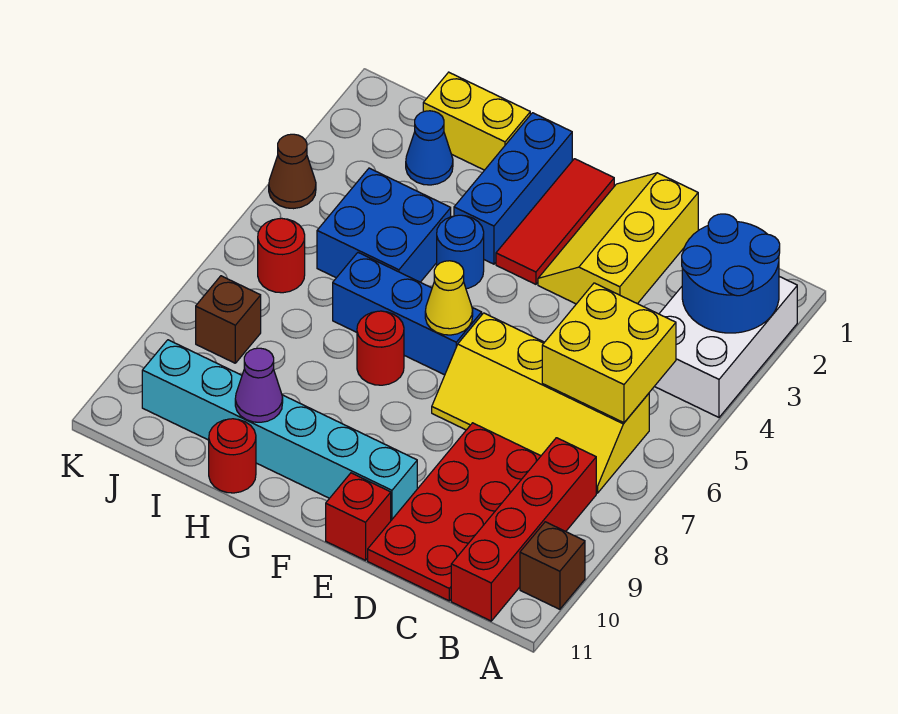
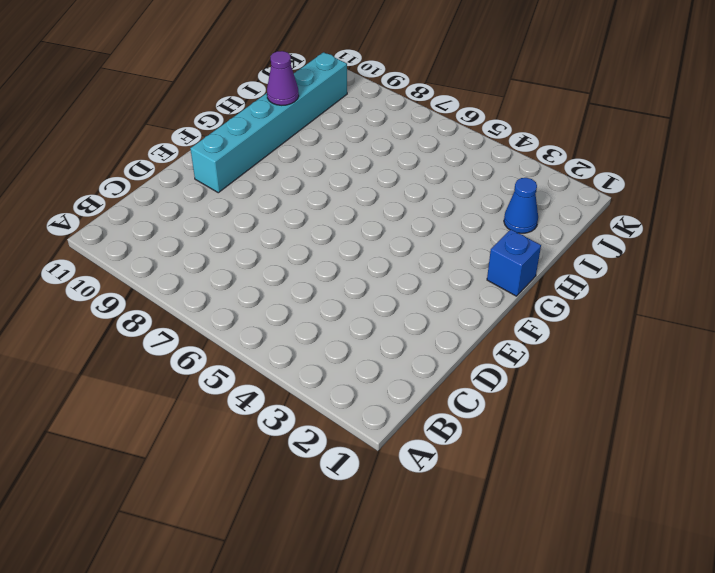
blue 1x1 brick [487,230,541,296] -> blue 1x3 brick [454,113,572,264]
none -> white 2x3 brick [654,277,797,417]
none -> brown 1x1 brick [520,522,585,609]
none -> yellow 2x4 slope [432,313,649,493]

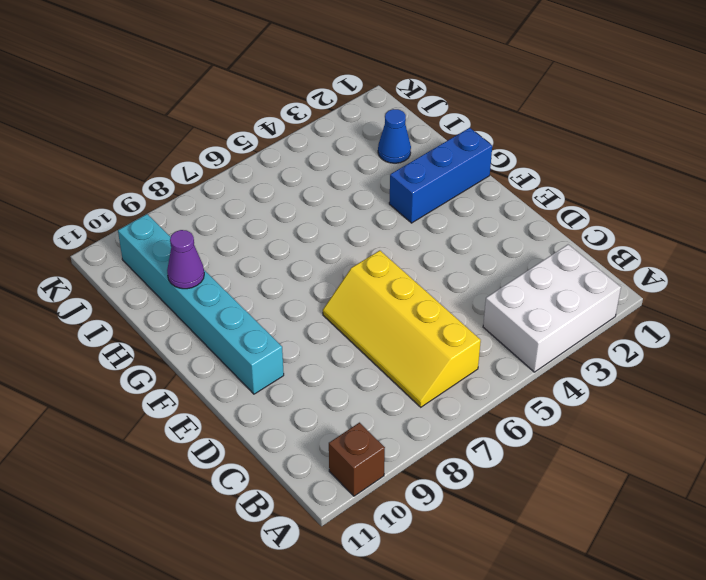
none -> red 1x4 brick [451,438,596,621]
none -> red 2x4 plate [368,423,541,601]
none -> yellow 2x3 slope [538,173,698,304]

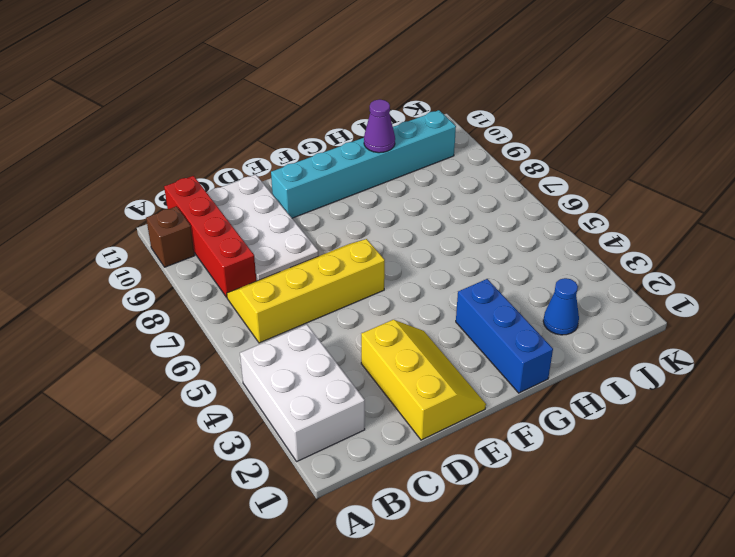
white 2x4 plate [207,175,319,281] -> red 2x4 plate [368,423,541,601]
none -> red 1x1 brick [326,473,391,560]
none -> red 1x3 tile [496,159,614,284]
none -> blue 1x3 brick [333,253,482,375]

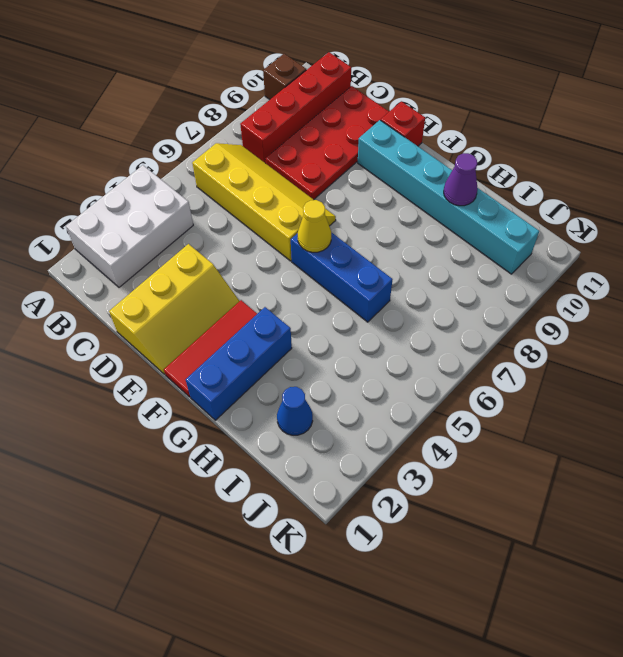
none -> blue 1x1 round brick [437,215,484,289]
none -> red 1x1 round brick [357,311,404,385]
none -> yellow 1x2 brick [423,72,530,170]

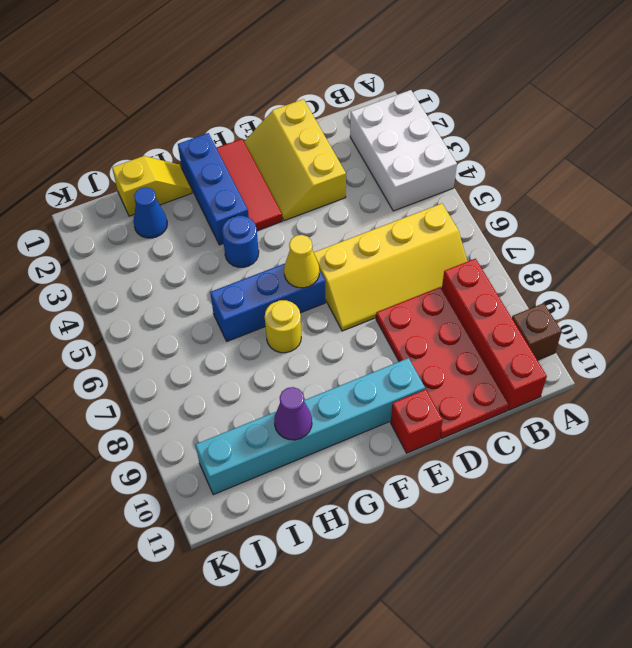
yellow 1x1 round brick [265,300,301,353] -> red 1x1 round brick [357,311,404,385]
yellow 1x2 slope [112,156,192,216] -> yellow 1x2 brick [423,72,530,170]
none -> blue 2x2 brick [317,168,451,282]
none -> red 1x1 round brick [209,419,256,493]
none -> red 1x1 round brick [258,218,305,293]

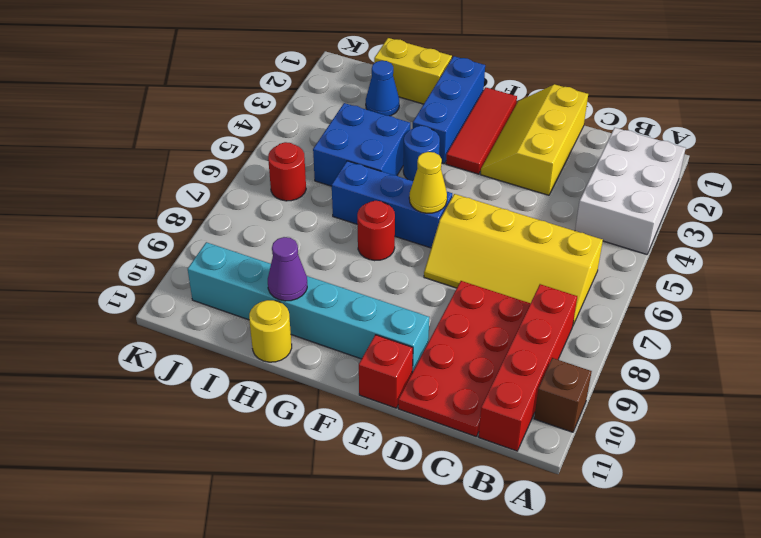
yellow 1x1 round brick [249,300,292,362] -> red 1x1 round brick [209,419,256,493]
none -> brown 1x1 brick [196,276,261,363]
none -> brown 1x1 cone [269,134,316,209]
none -> blue 2x2 round brick [682,214,780,333]

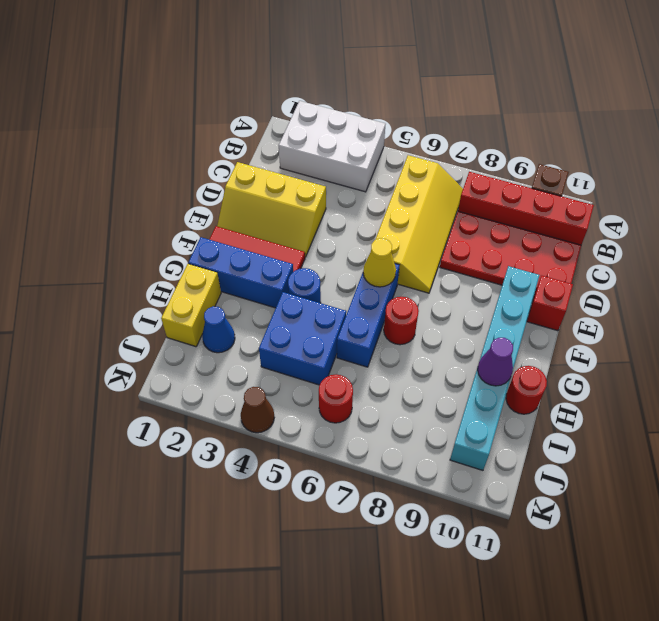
none -> brown 1x1 brick [196,276,261,363]
none -> blue 2x2 round brick [682,214,780,333]
none -> yellow 2x2 brick [542,283,676,423]

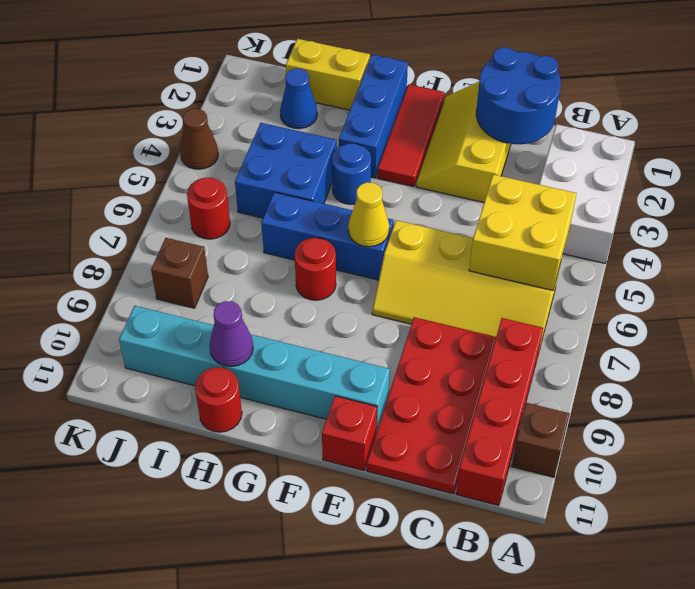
blue 2x2 round brick [476,47,561,144] -> blue 2x2 round brick moved to [682,214,780,333]

